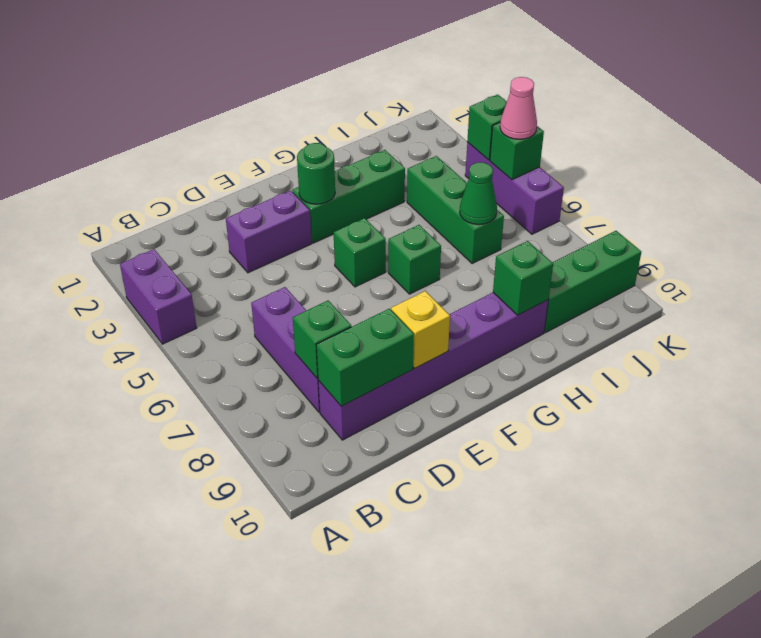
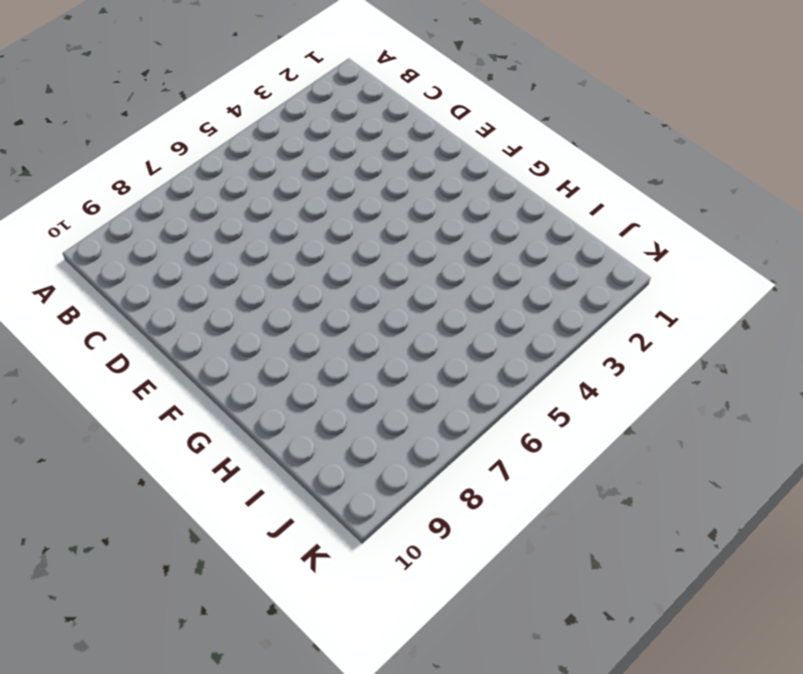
none -> purple 1x2 brick [120,249,197,344]
none -> purple 1x3 brick [251,287,320,412]
none -> purple 1x6 brick [318,292,548,440]

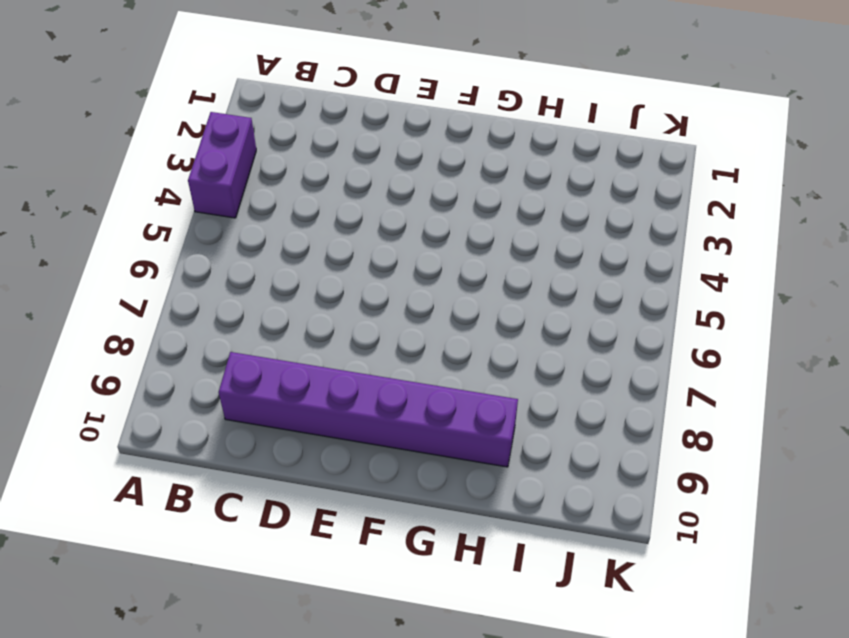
none -> purple 1x3 brick [251,287,320,412]
none -> purple 1x2 brick [226,191,312,273]
none -> green 1x3 brick [292,150,405,243]

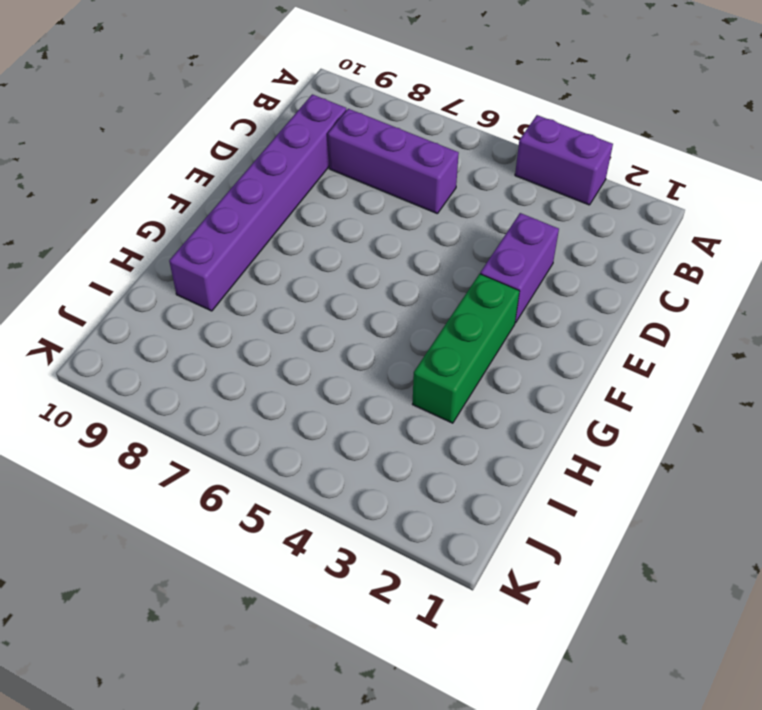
none -> green 1x1 brick [334,218,386,287]
none -> green 1x1 brick [388,225,441,294]
none -> green 1x3 brick [407,156,504,264]

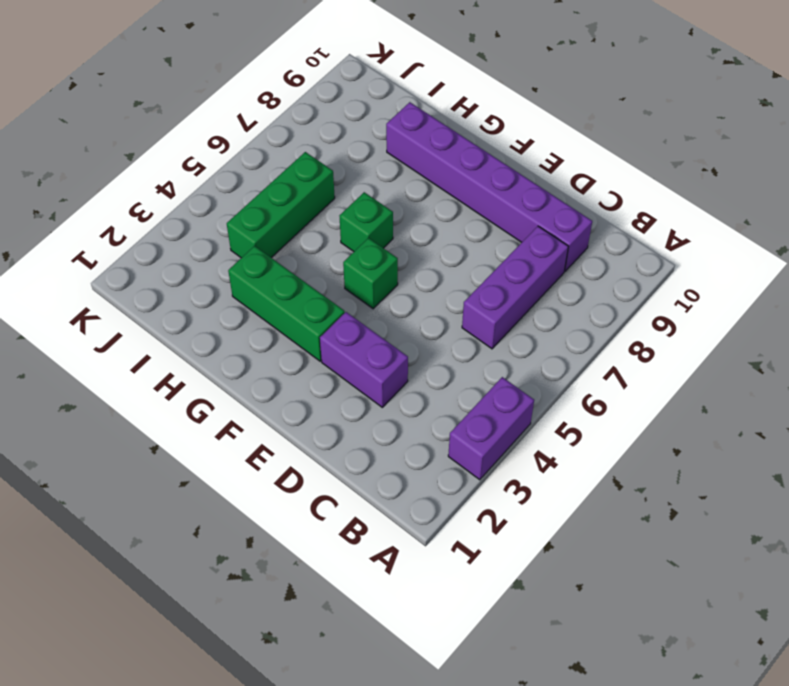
none -> green 1x3 brick [544,231,641,333]
none -> purple 1x3 brick [465,142,564,234]
none -> green 1x1 brick [293,301,351,379]

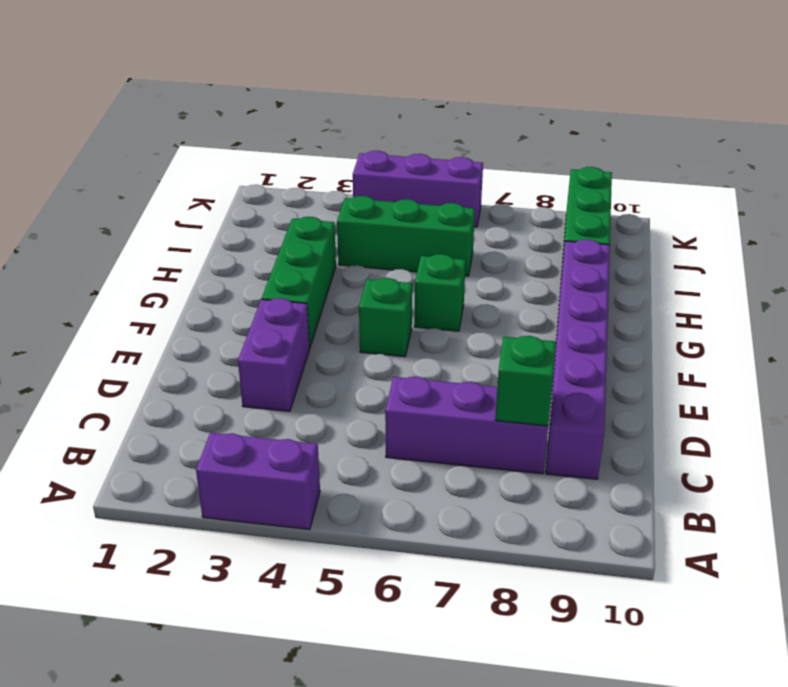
none -> green 1x2 brick [316,309,414,406]
none -> yellow 1x1 brick [391,291,450,368]
none -> green 1x1 round brick [297,143,335,204]

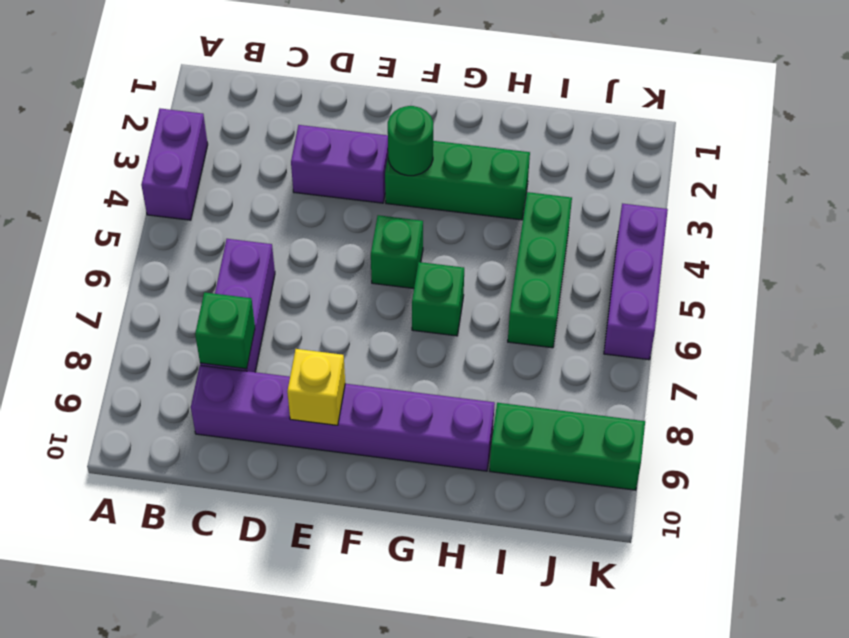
none -> green 1x2 brick [316,309,414,406]
none -> green 1x1 brick [493,241,553,315]
none -> green 1x1 cone [460,162,497,225]

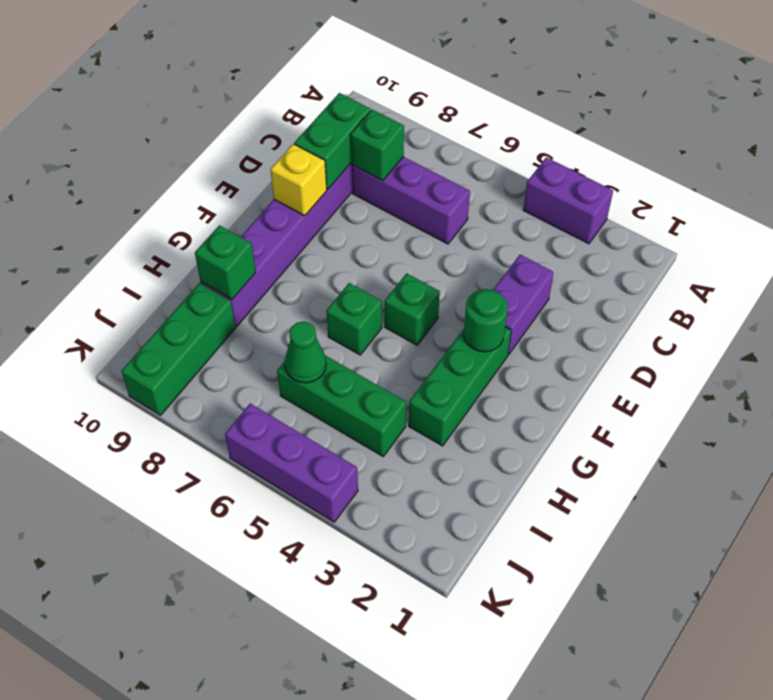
none -> green 1x1 brick [467,95,507,160]
none -> green 1x1 brick [490,123,544,180]
none -> pink 1x1 cone [500,77,537,139]

